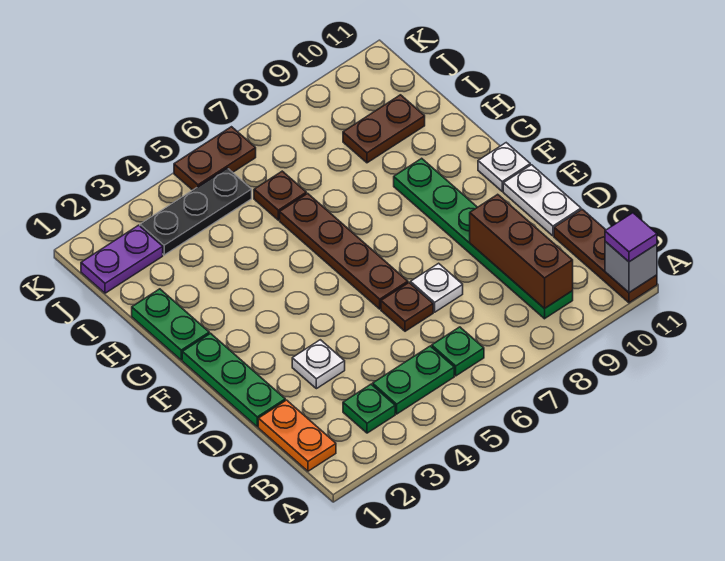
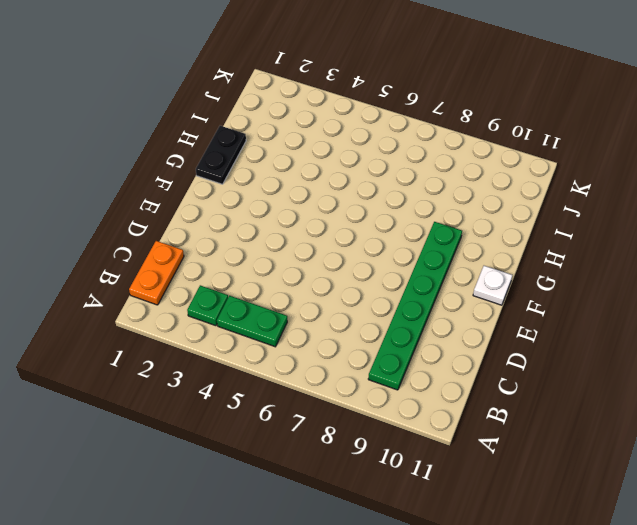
black 1x2 plate [196,126,246,184] -> green 1x2 plate [132,289,209,360]
none -> brown 1x3 plate [554,209,657,303]
none -> green 1x1 plate [432,327,484,376]
none -> green 1x3 plate [182,333,285,427]

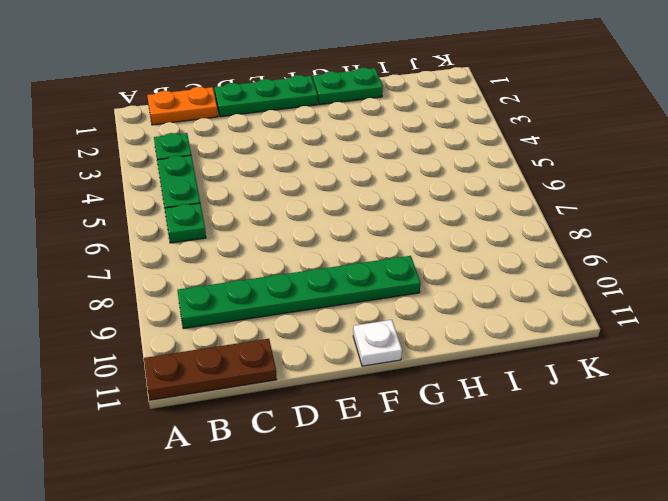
none -> white 1x1 plate [292,340,345,389]
none -> brown 1x1 plate [381,283,433,331]
none -> white 1x1 plate [411,263,463,312]

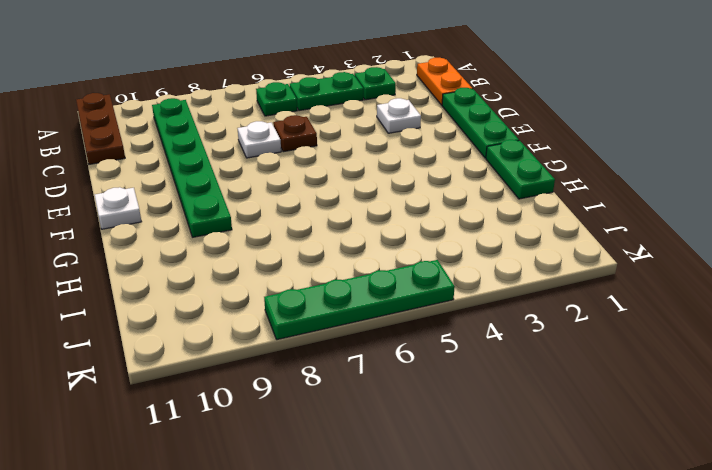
green 1x4 plate [264,260,455,340] -> brown 1x2 plate [174,127,256,190]
none -> white 1x2 plate [503,165,581,236]
none -> brown 1x4 plate [280,193,408,309]
none -> brown 1x1 plate [254,171,306,220]

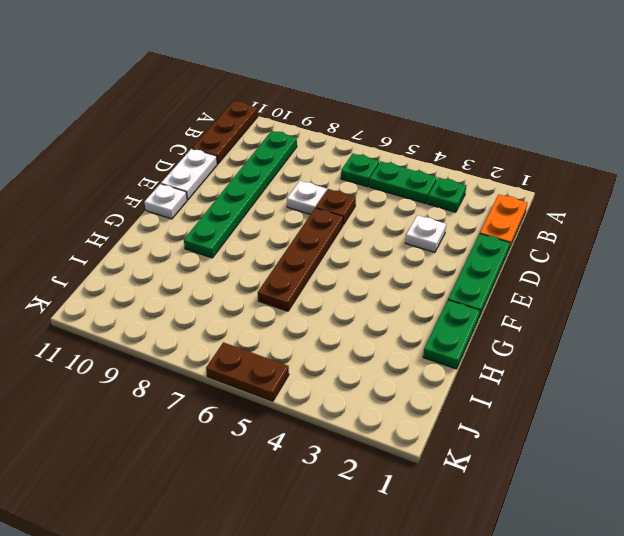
none -> brown 1x1 plate [254,171,306,220]
none -> brown 1x2 plate [343,95,425,163]
none -> purple 1x2 plate [81,225,163,293]

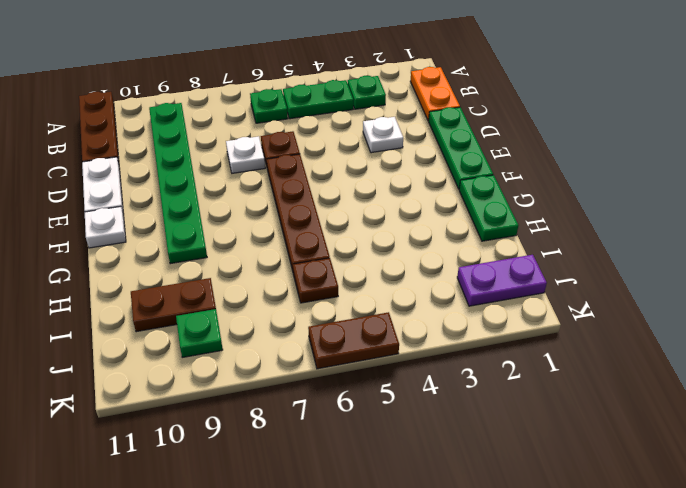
green 1x1 plate [176,309,223,357] -> none
none -> black 1x3 plate [140,168,252,255]
none -> grey 1x1 brick [605,241,657,292]
none -> brown 1x3 brick [470,194,573,309]

